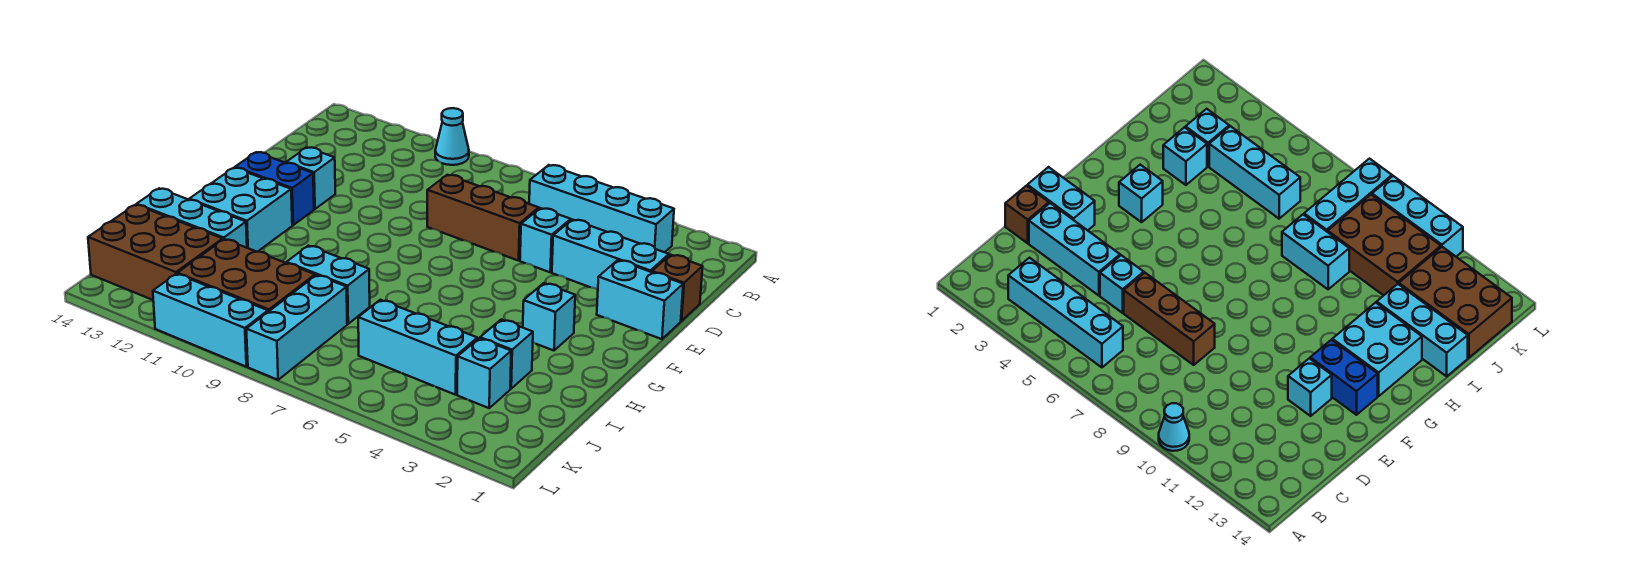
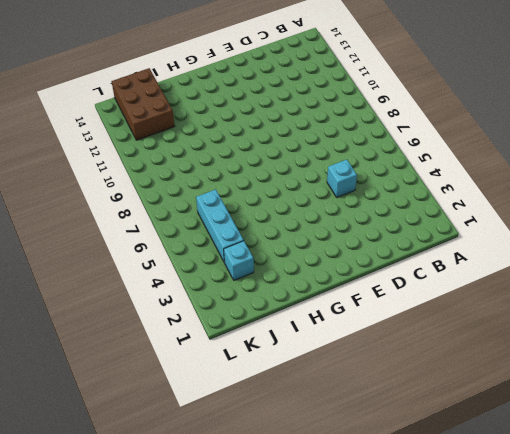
none -> cyan 1x1 cone [435,108,469,165]
none -> cyan 1x4 brick [529,165,674,252]
none -> brown 1x1 brick [652,255,703,321]

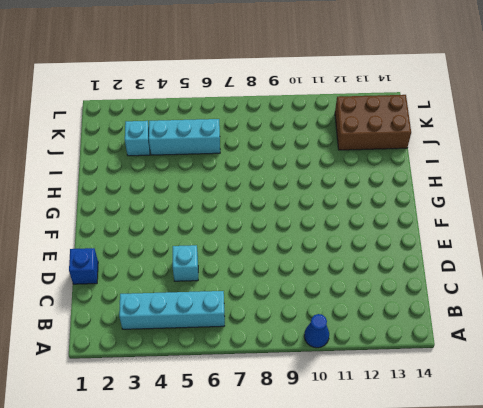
blue 1x1 cone [304,314,329,348] -> cyan 1x1 cone [435,108,469,165]
blue 1x1 brick [69,248,98,284] -> brown 1x1 brick [652,255,703,321]
none -> cyan 1x3 brick [552,220,669,290]
none -> brown 1x3 brick [427,175,539,261]
none -> cyan 1x2 brick [597,260,683,339]

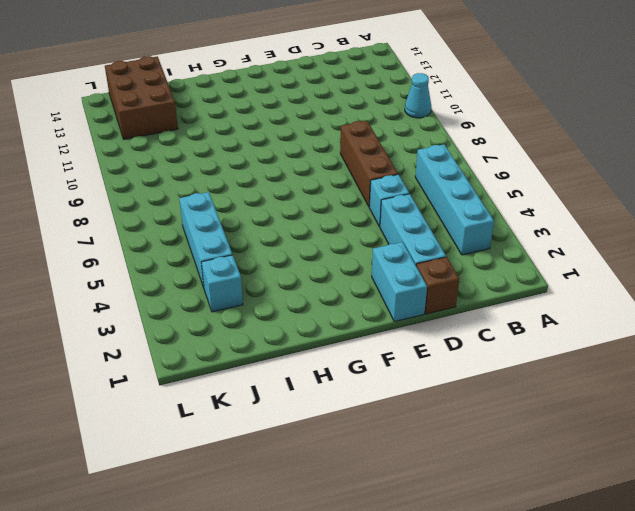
none -> cyan 1x1 brick [286,147,335,209]
none -> blue 1x2 brick [235,152,314,225]
none -> cyan 1x1 brick [523,283,575,351]

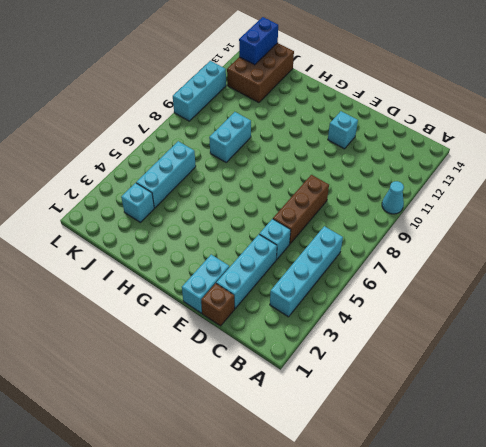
blue 1x2 brick [239,17,278,65] -> blue 1x2 brick moved to [235,152,314,225]
none -> cyan 1x1 brick [523,283,575,351]
none -> cyan 2x2 brick [189,168,292,252]
none -> cyan 1x1 brick [480,320,533,388]

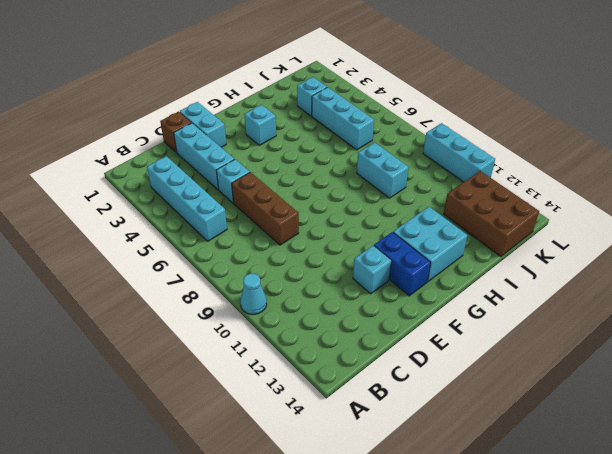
none -> cyan 1x1 brick [480,320,533,388]
none -> cyan 1x3 brick [137,188,247,248]
none -> cyan 1x3 brick [246,275,347,380]

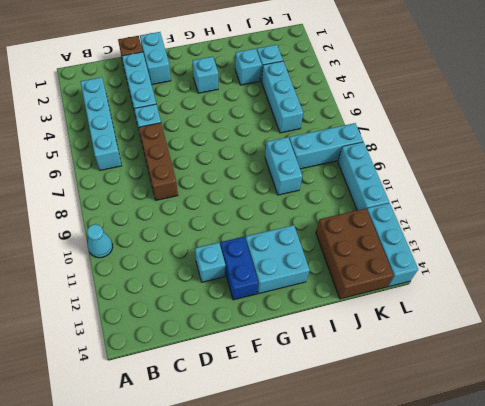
cyan 1x3 brick [367,203,418,287] -> cyan 1x3 brick moved to [137,188,247,248]
none -> brown 2x3 brick [177,239,315,312]

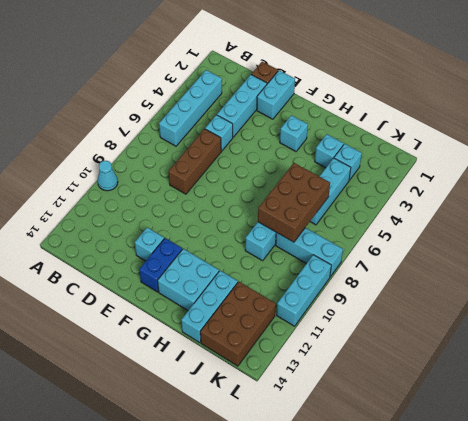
brown 2x3 brick [258,163,330,242] -> brown 2x3 brick moved to [177,239,315,312]

